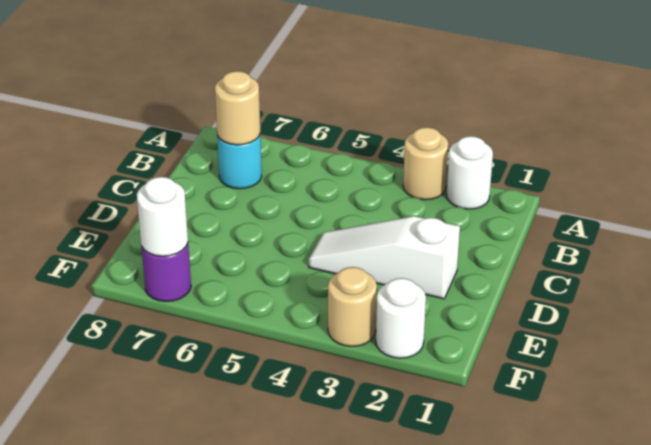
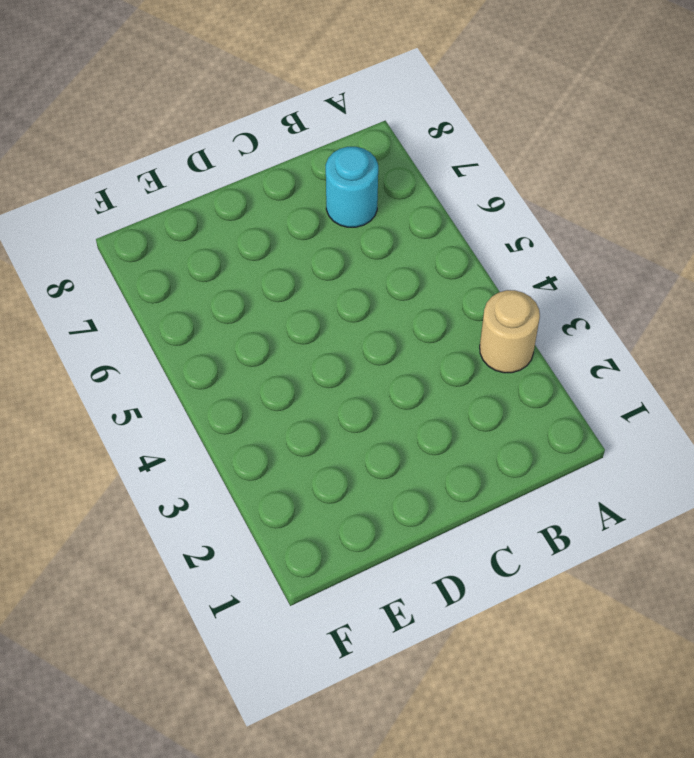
none -> white 1x1 round brick [446,136,493,209]
none -> white 1x3 slope [308,216,460,299]

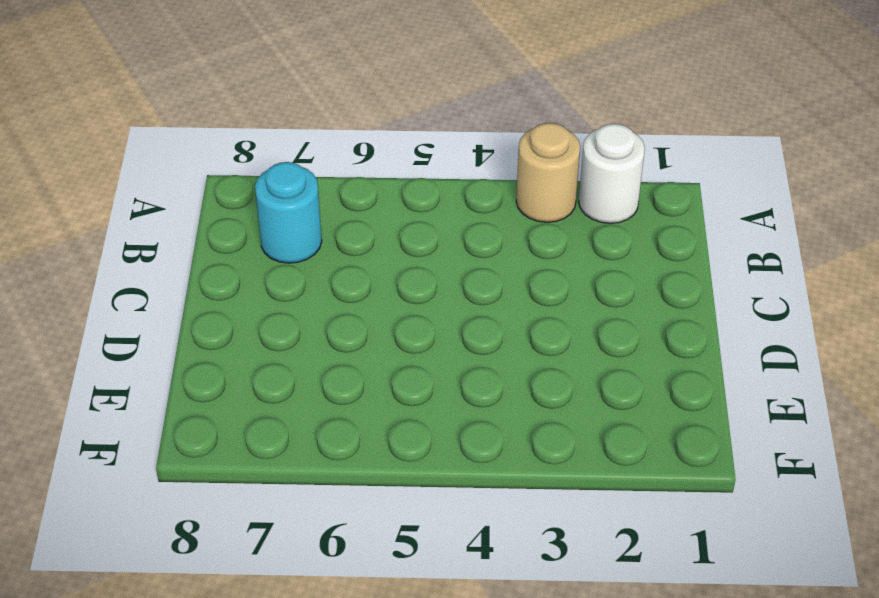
none -> white 1x3 slope [308,216,460,299]
none -> white 1x1 round brick [376,278,426,358]

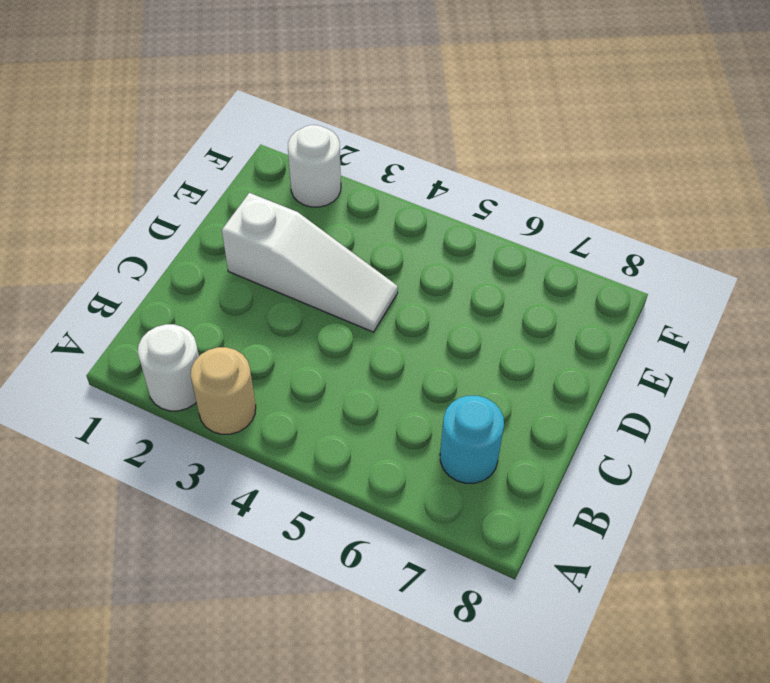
none -> tan 1x1 round brick [328,267,377,347]
none -> purple 1x1 round brick [141,243,191,301]

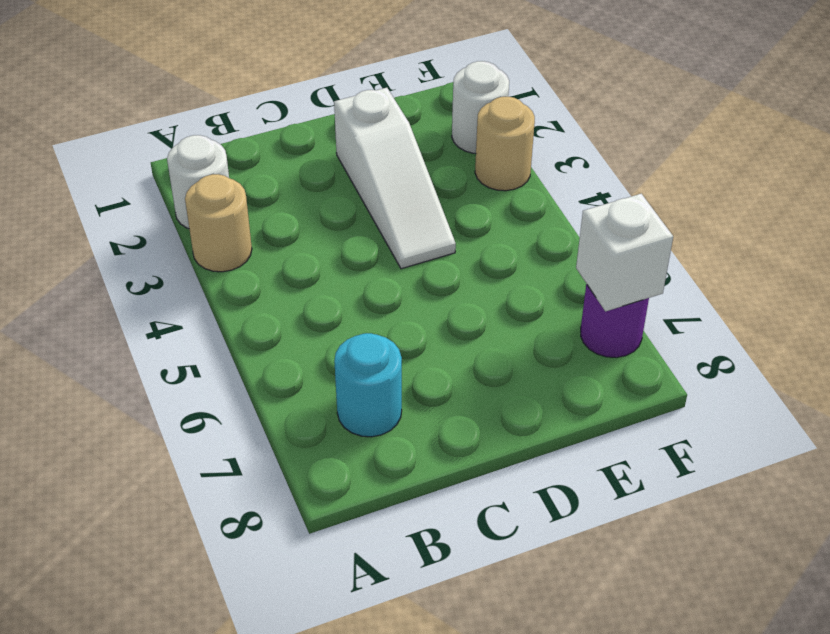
white 1x1 brick [576,194,673,311] -> white 1x1 round brick [137,177,188,256]
none -> tan 1x1 round brick [215,71,260,145]

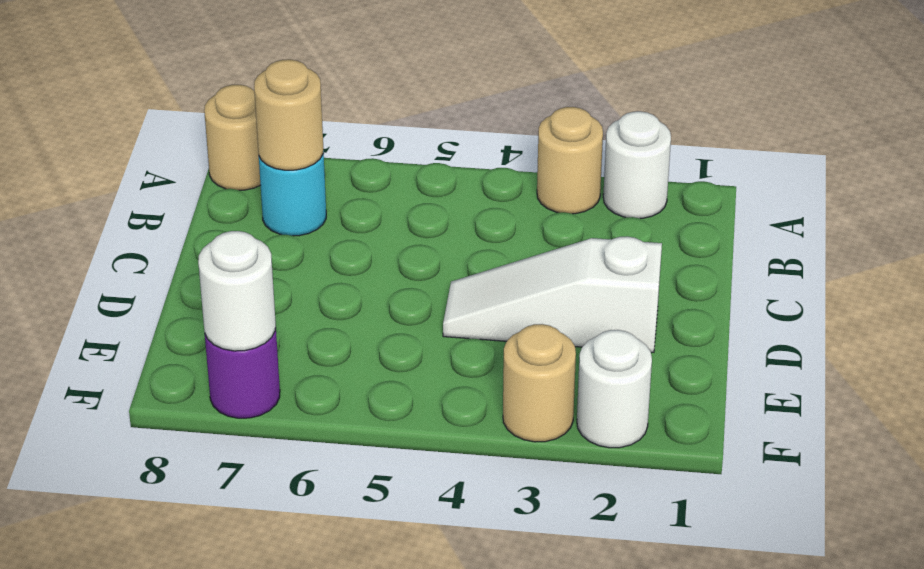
tan 1x1 round brick [204,85,260,190] -> none

